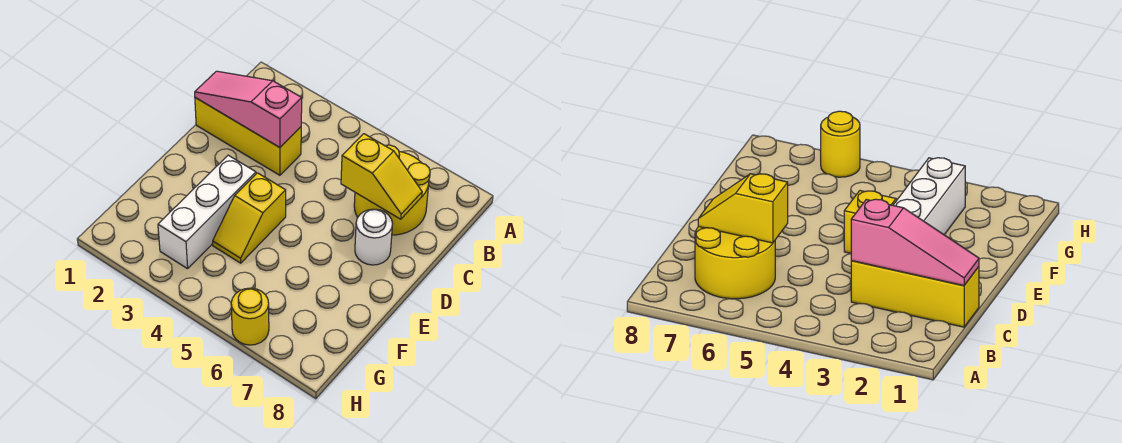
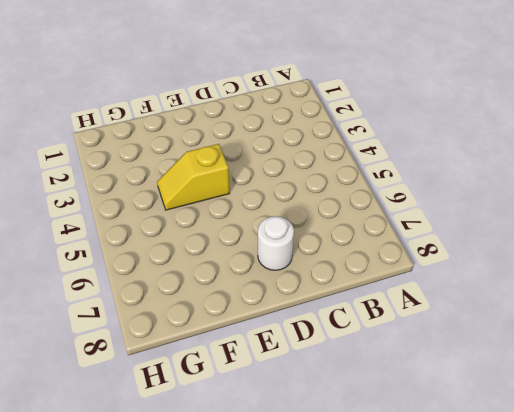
none -> yellow 2x2 round brick [354,145,430,235]
none -> yellow 1x3 brick [195,98,301,175]

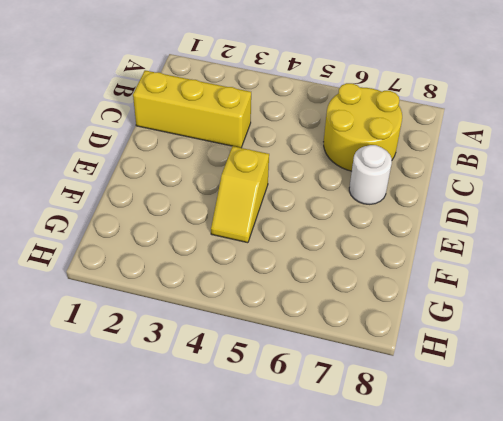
none -> white 1x3 brick [158,155,256,269]
none -> yellow 1x1 round brick [231,288,269,345]

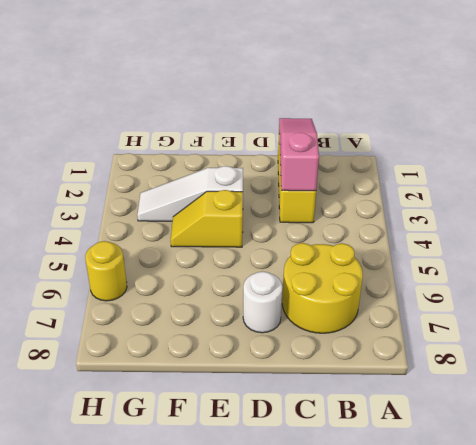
white 1x3 slope [137,166,243,221] -> white 1x3 brick [158,155,256,269]
none -> yellow 1x2 slope [341,134,422,219]

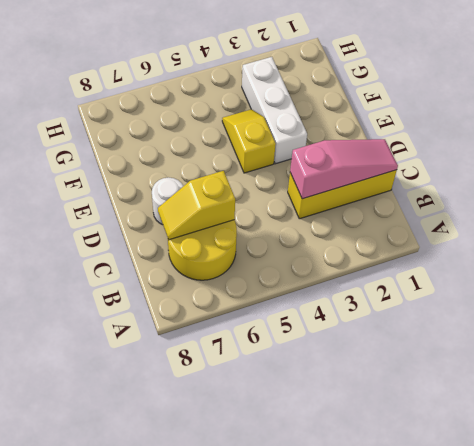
none -> yellow 1x1 round brick [231,288,269,345]

